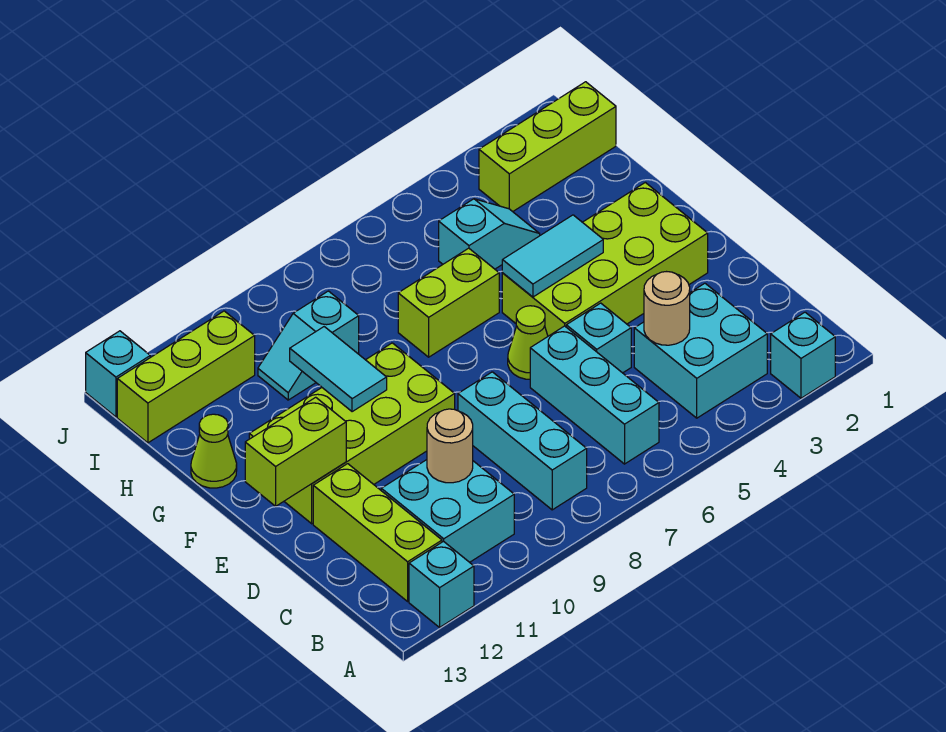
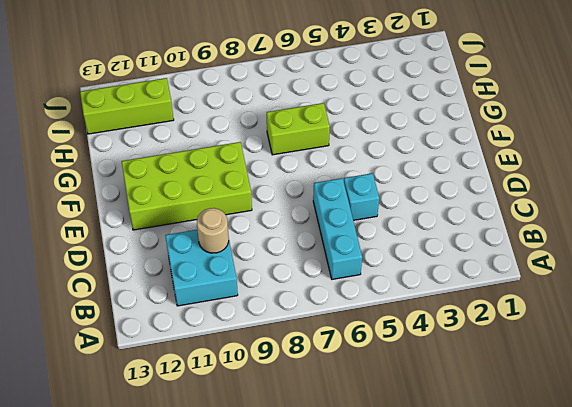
none -> cyan 1x1 brick [771,312,835,398]
none -> cyan 1x1 brick [409,541,474,627]
none -> cyan 2x2 brick [634,283,767,418]

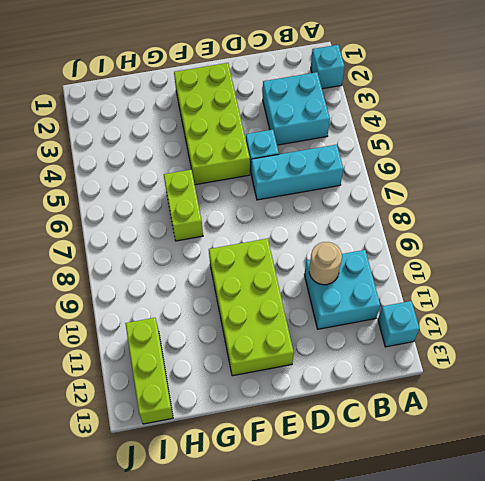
none -> cyan 1x3 brick [458,372,587,510]
none -> lime 1x3 brick [313,464,442,601]
none -> lime 1x1 cone [508,306,548,379]

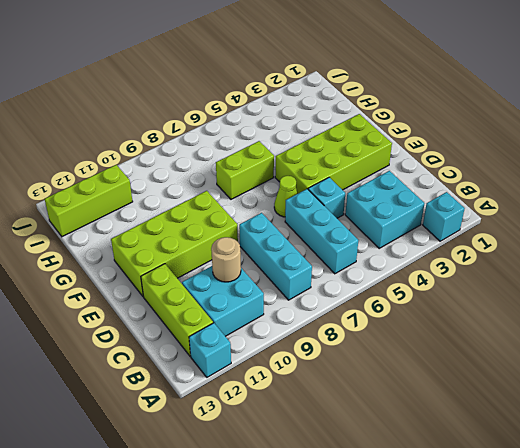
none -> lime 1x1 cone [191,414,237,488]
none -> cyan 1x2 slope [439,199,540,269]
none -> cyan 1x2 slope [258,291,359,400]

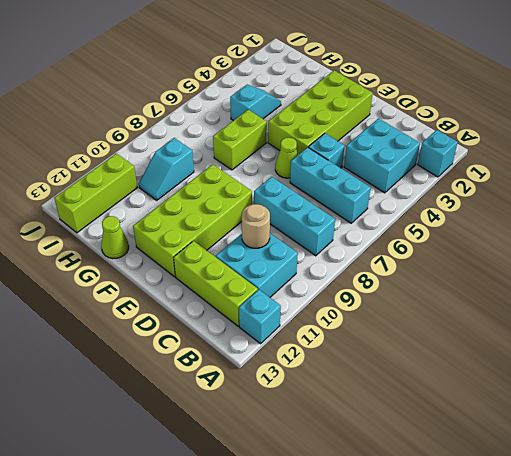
none -> lime 1x3 brick [479,82,616,212]
none -> cyan 1x1 brick [86,331,150,417]
none -> tan 1x1 round brick [644,272,690,345]

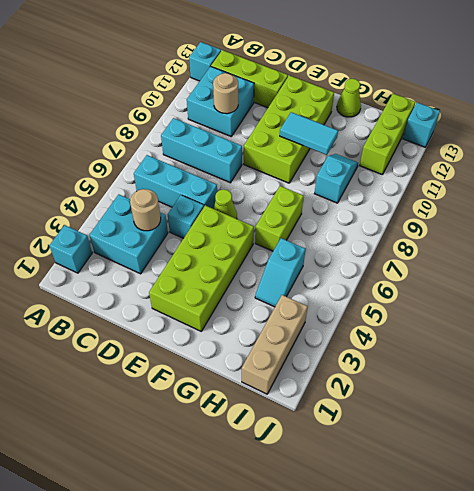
tan 1x3 brick [242,295,308,394] -> lime 1x3 brick [479,82,616,212]
none -> lime 1x2 brick [245,397,346,506]
none -> cyan 1x2 tile [502,215,603,297]

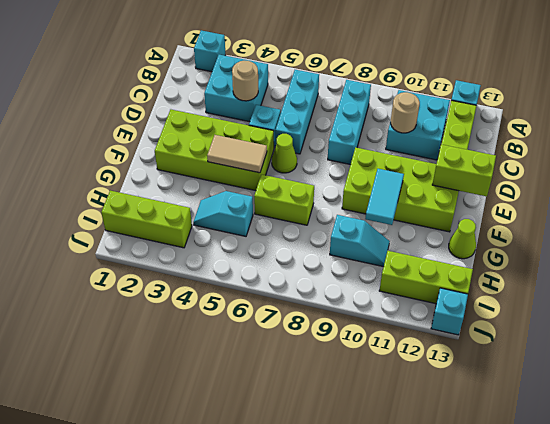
tan 1x2 tile [207,135,267,173] -> cyan 1x2 tile [502,215,603,297]

